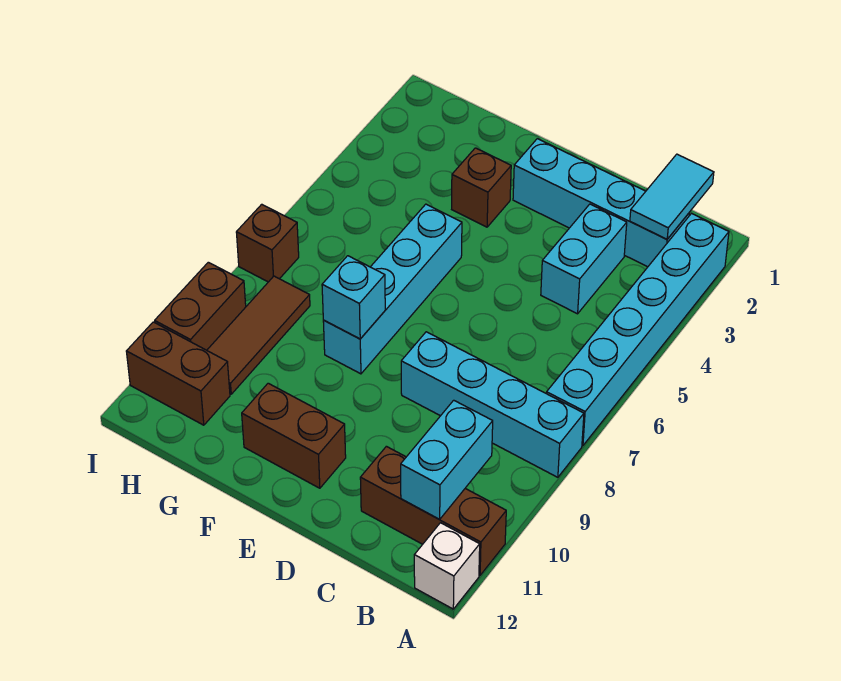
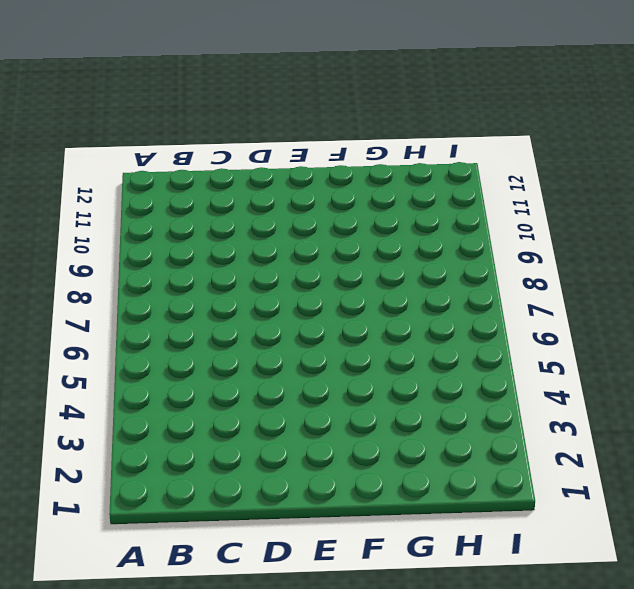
none -> cyan 1x6 brick [547,214,729,446]
none -> cyan 1x4 brick [401,332,584,477]
none -> brown 1x3 brick [360,446,506,575]

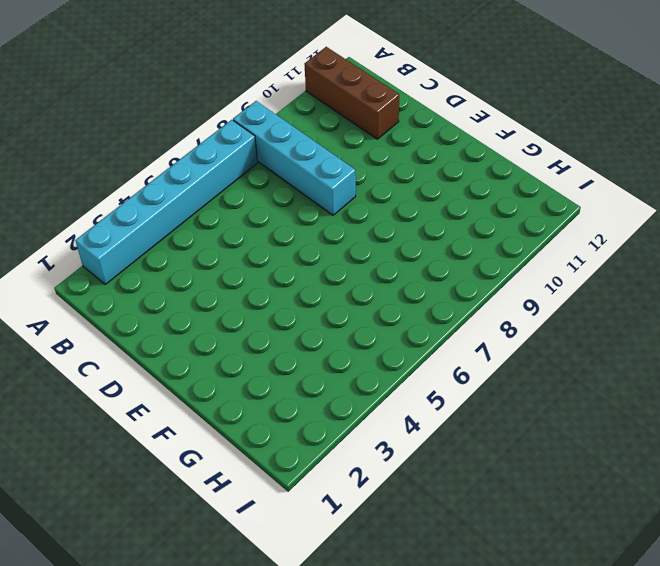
none -> white 1x1 brick [414,523,480,609]
none -> cyan 1x4 brick [513,139,689,267]
none -> cyan 1x2 brick [541,204,627,314]

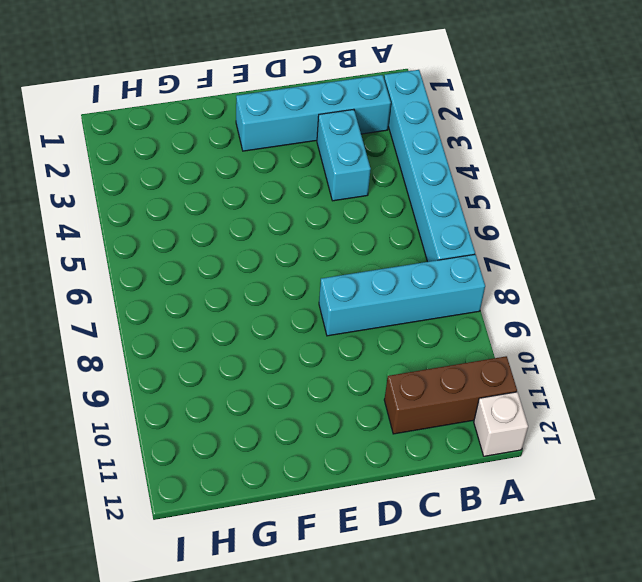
none -> brown 1x2 brick [242,383,346,488]
none -> brown 1x1 brick [452,148,511,227]
none -> cyan 1x4 brick [323,204,462,374]

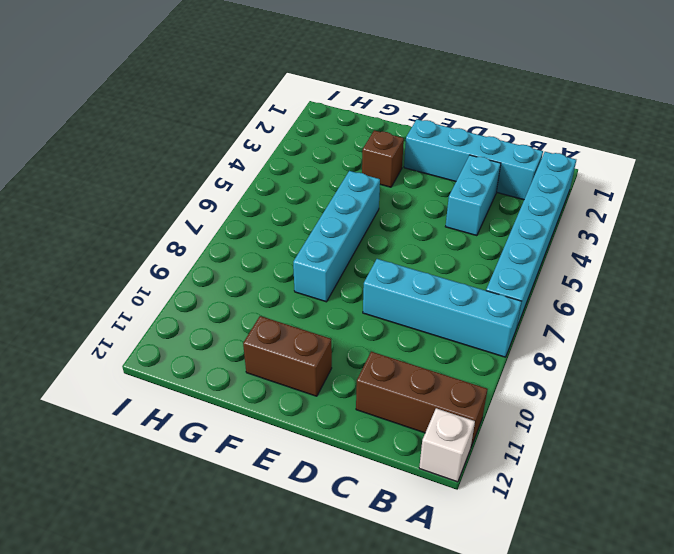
none -> brown 1x3 tile [207,276,310,394]
none -> brown 1x2 brick [126,322,230,425]
none -> brown 1x1 brick [236,204,299,282]

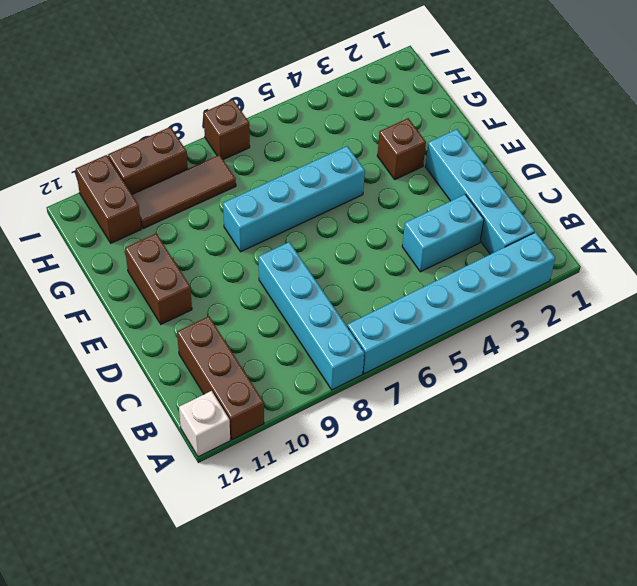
none -> cyan 1x2 tile [630,154,714,239]
none -> cyan 1x2 brick [401,400,493,519]
none -> cyan 1x1 brick [322,256,385,339]

